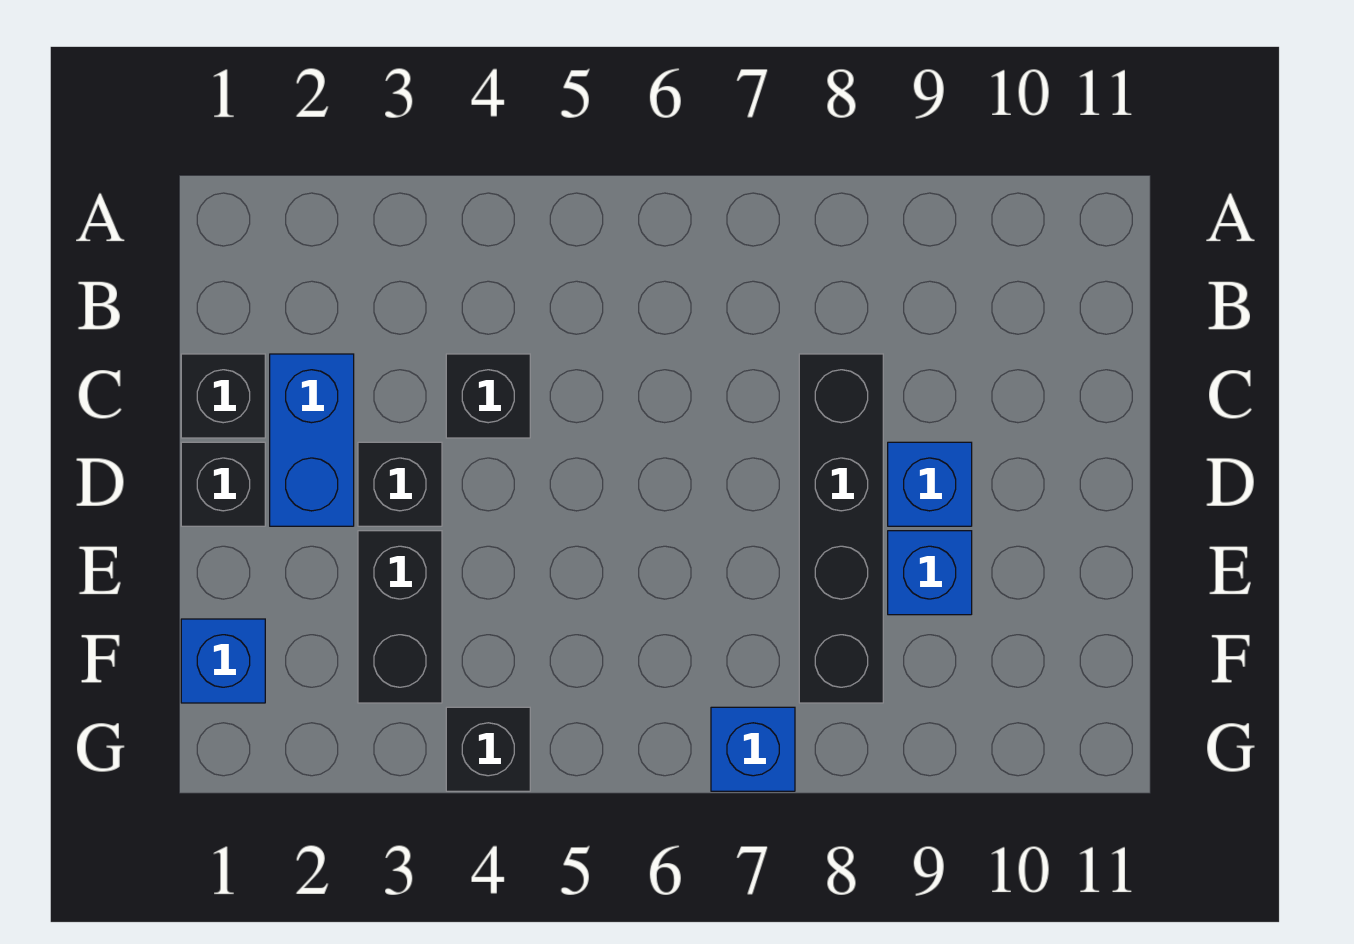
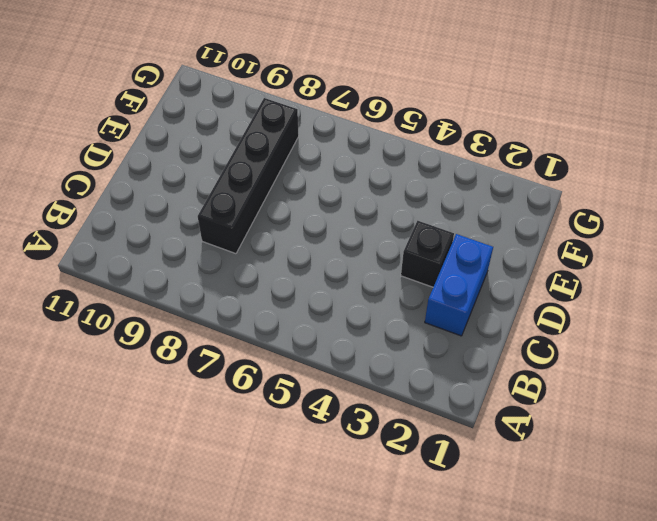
none -> black 1x1 brick [181,354,265,438]
none -> black 1x1 brick [446,354,530,438]
none -> black 1x1 brick [181,442,265,526]

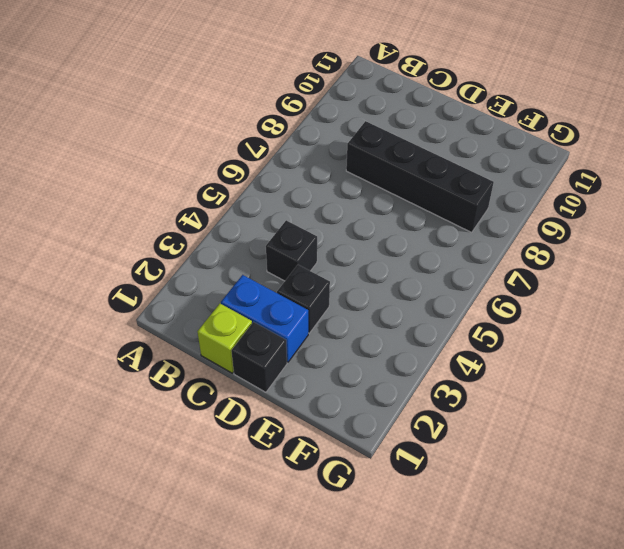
lime 1x1 brick [197,304,252,373] -> black 1x1 brick [181,354,265,438]
none -> blue 1x1 brick [888,442,972,526]
none -> black 1x2 brick [358,531,442,703]
none -> blue 1x1 brick [888,531,972,615]

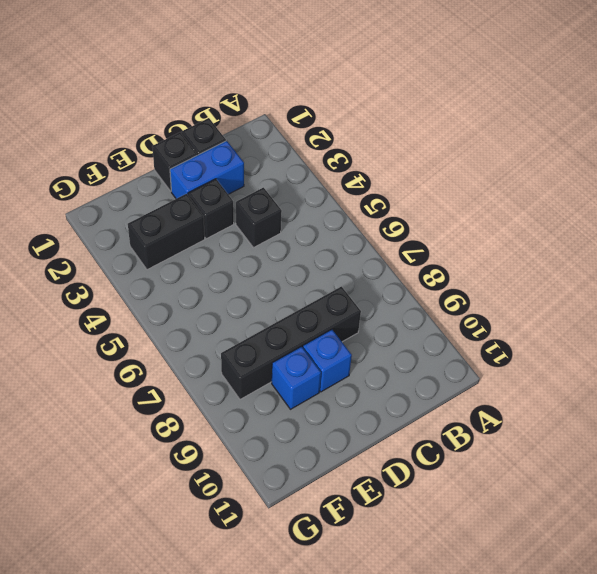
none -> blue 1x1 brick [181,619,265,703]
none -> black 1x1 brick [446,707,530,791]
none -> blue 1x1 brick [711,707,795,791]

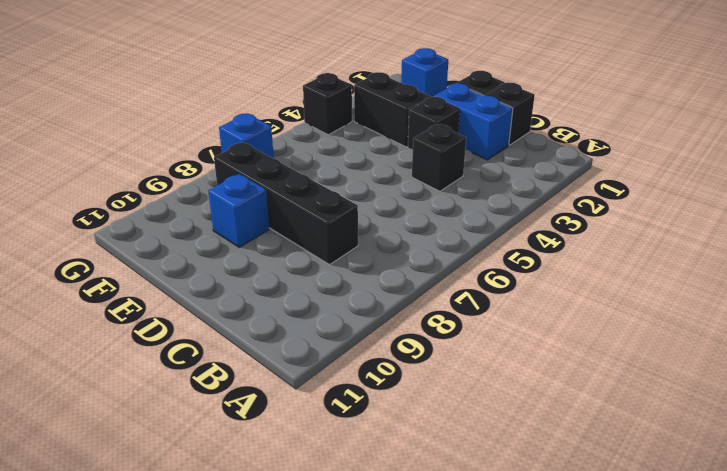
none -> blue 1x1 brick [888,442,972,526]

